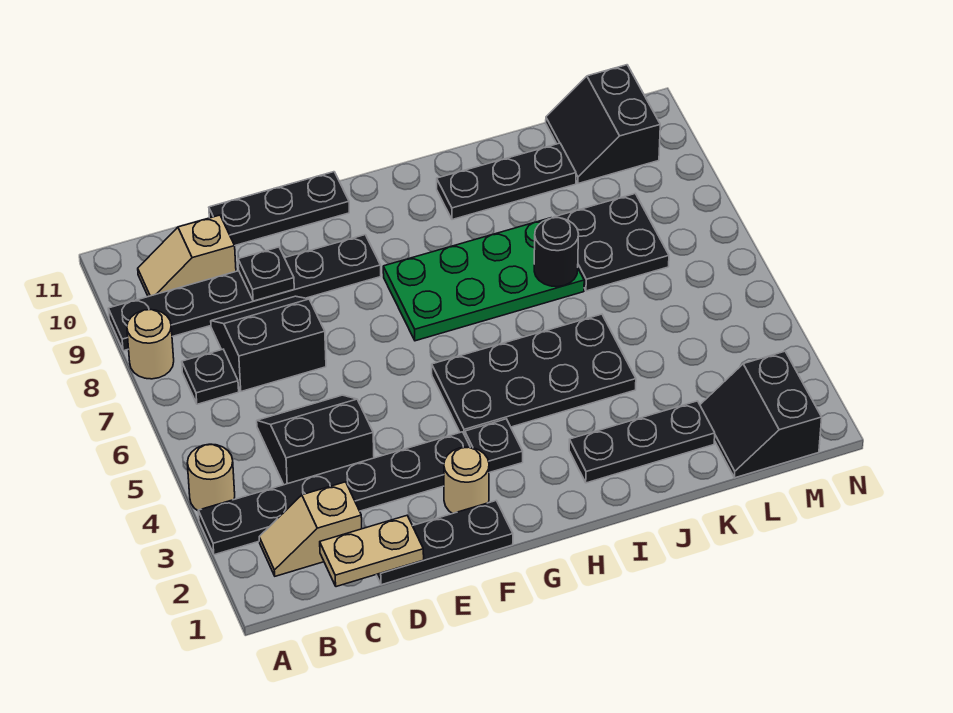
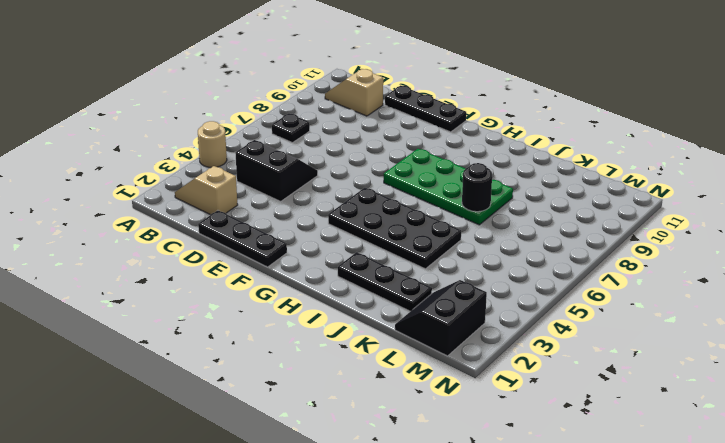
none -> black 1x6 plate [198,432,470,555]
none -> tan 1x1 round brick [127,310,174,379]
none -> black 1x6 plate [108,235,381,351]

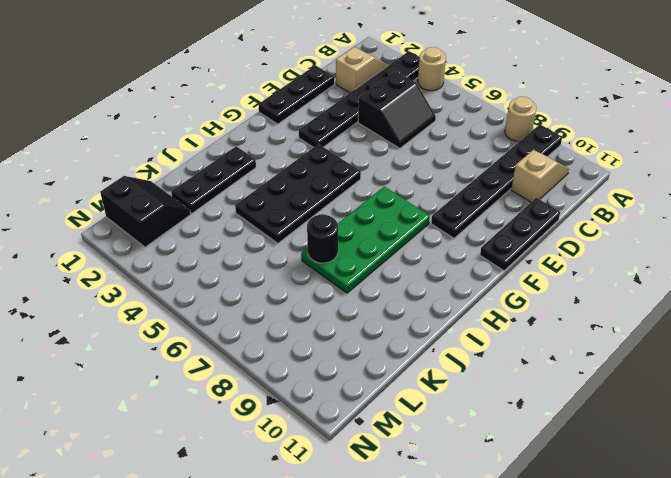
none -> black 1x1 plate [182,349,239,404]
none -> black 2x2 slope [211,296,326,391]
none -> tan 1x1 round brick [444,447,489,514]

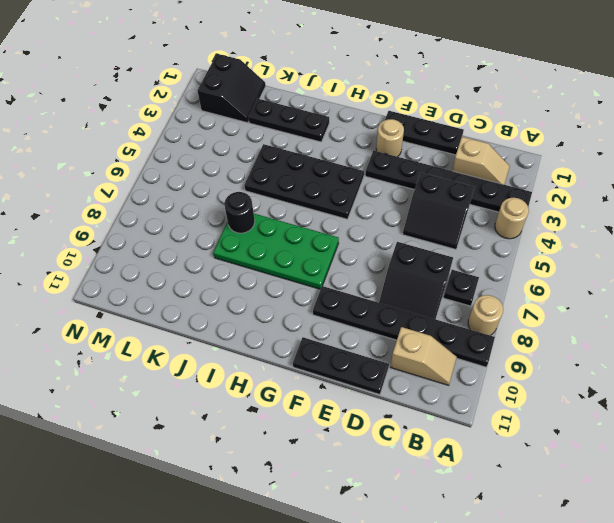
none -> black 1x1 plate [465,419,523,473]
none -> black 1x3 plate [437,143,576,220]
none -> black 2x2 plate [554,194,669,291]

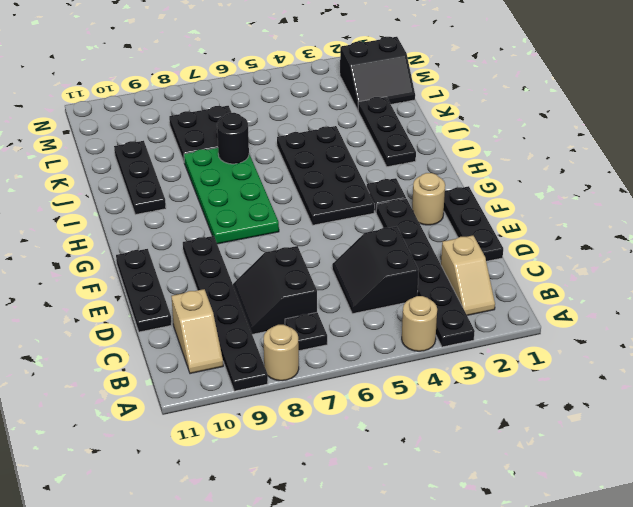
none -> black 2x2 slope [546,65,660,184]
none -> tan 1x2 plate [320,516,424,587]
none -> black 1x1 plate [238,247,294,301]

